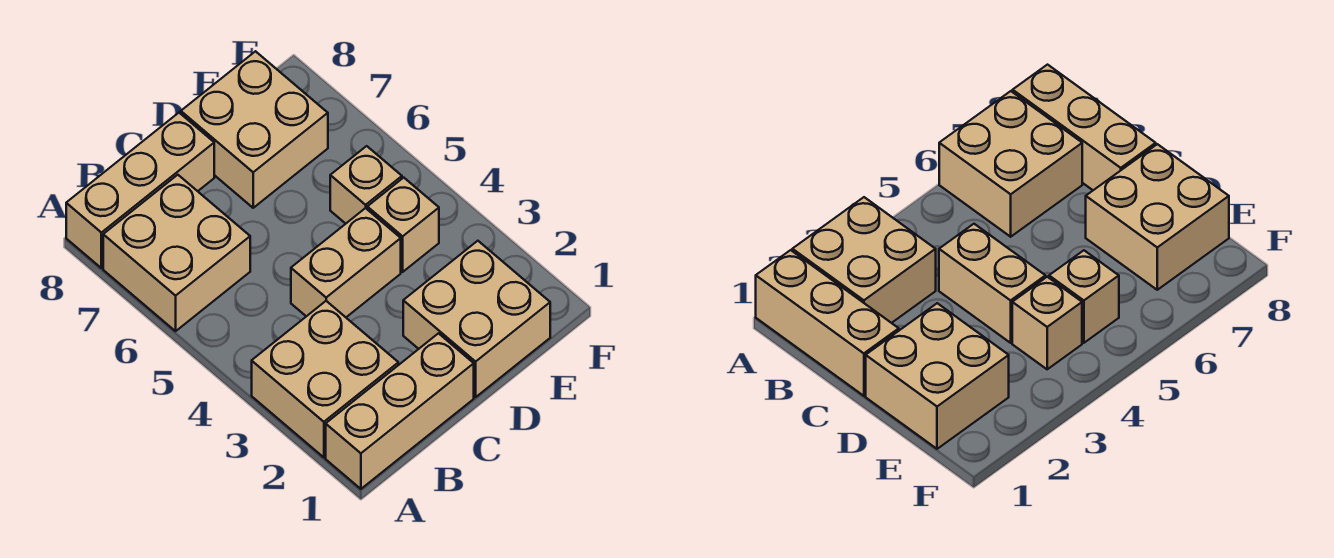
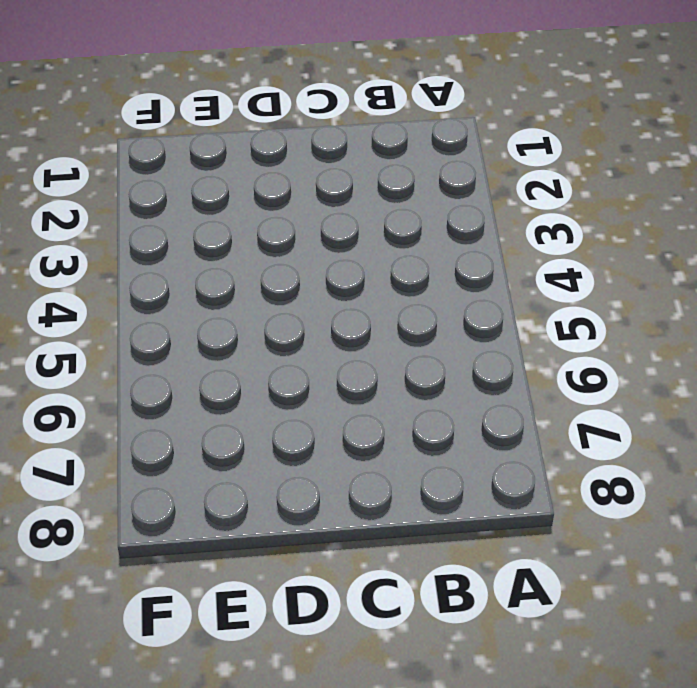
none -> tan 1x3 brick [326,333,474,489]
none -> tan 2x2 brick [252,301,398,457]

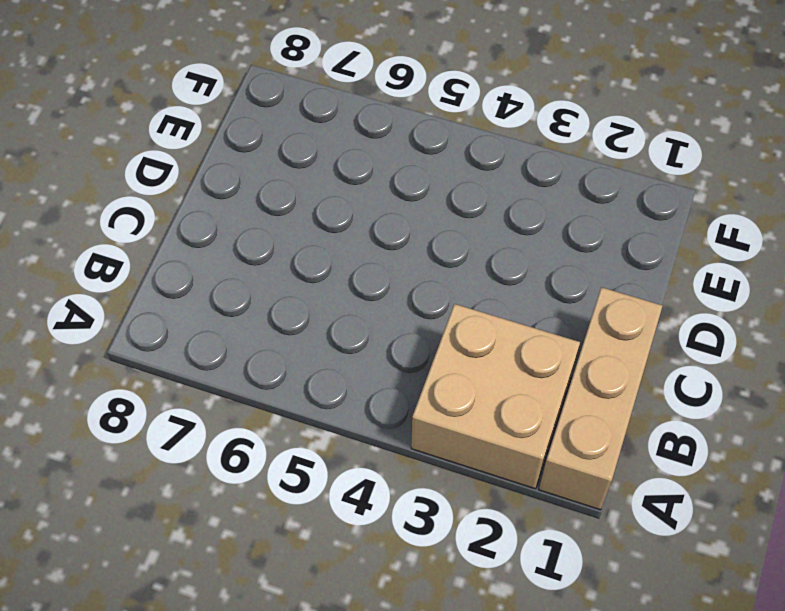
none -> tan 2x2 brick [103,175,250,331]
none -> tan 1x3 brick [66,113,214,268]

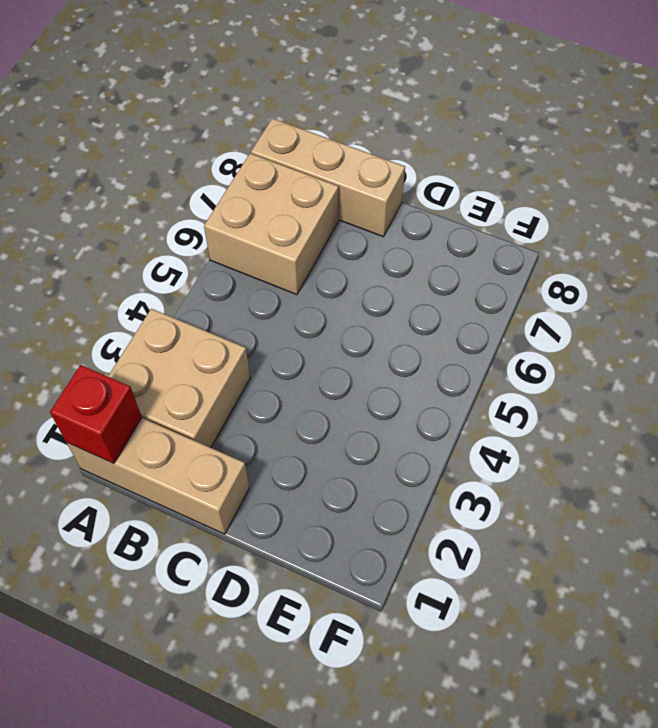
red 1x1 brick [50,365,142,463] -> none
none -> tan 1x2 brick [291,208,401,317]
none -> tan 2x2 brick [403,241,550,397]

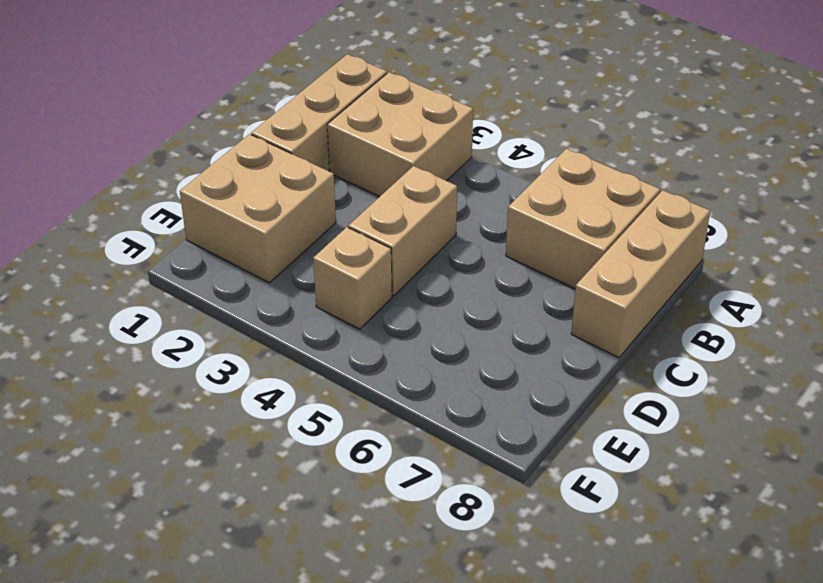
none -> tan 2x2 brick [181,51,328,208]
none -> tan 1x1 brick [330,146,402,224]

